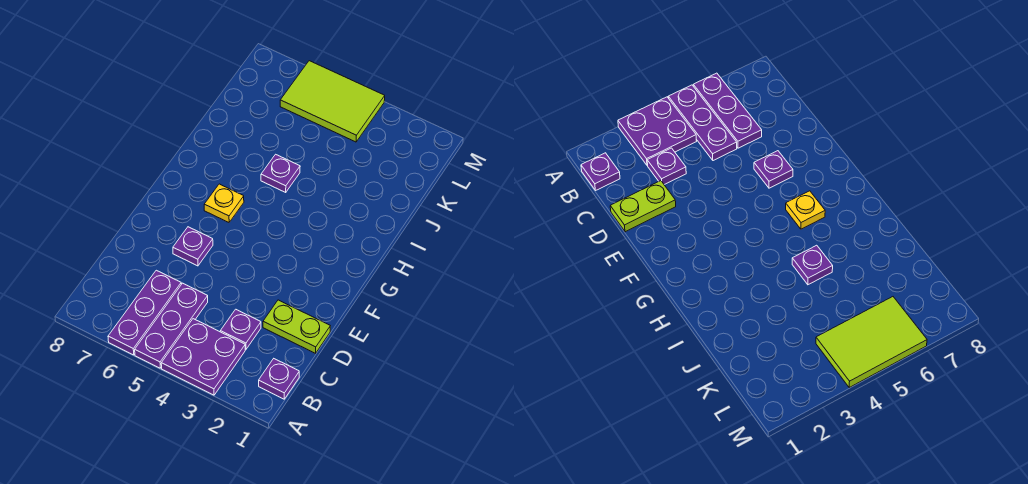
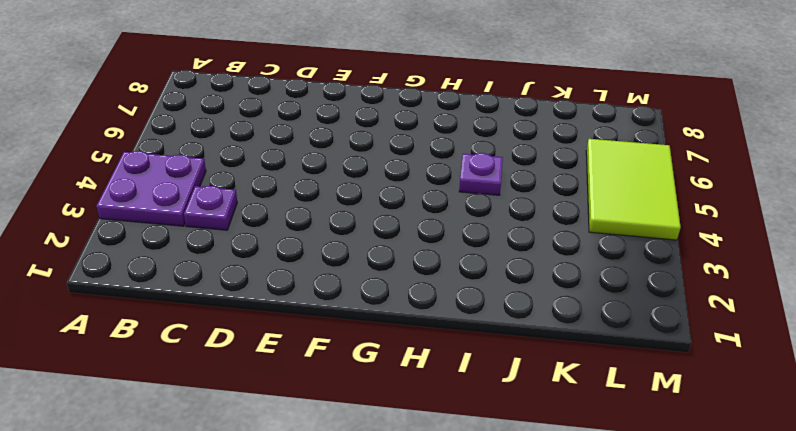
none -> purple 1x3 plate [135,283,208,368]
none -> purple 1x3 plate [108,270,181,355]

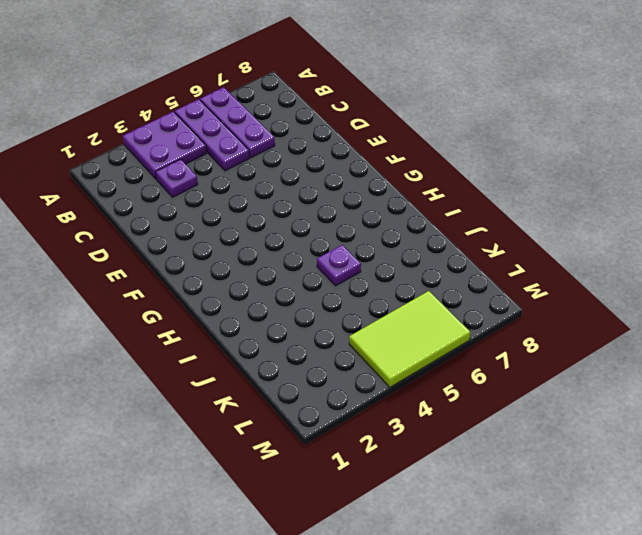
none -> purple 1x1 plate [259,359,299,399]
none -> lime 1x2 plate [263,300,330,353]

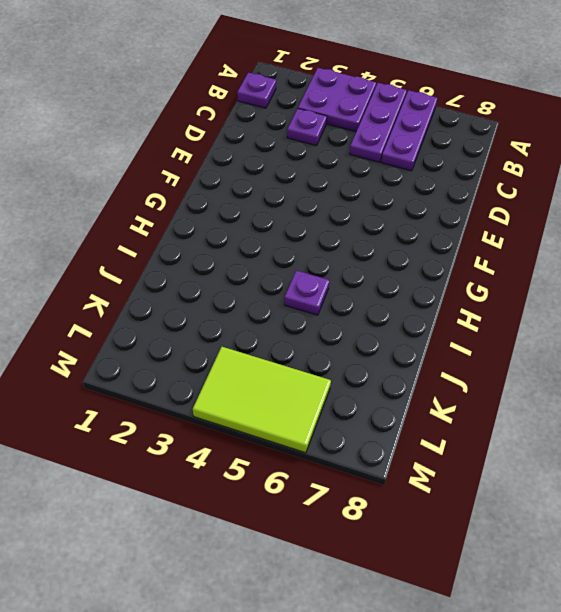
none -> lime 1x2 plate [263,300,330,353]
none -> purple 1x1 plate [173,227,213,266]

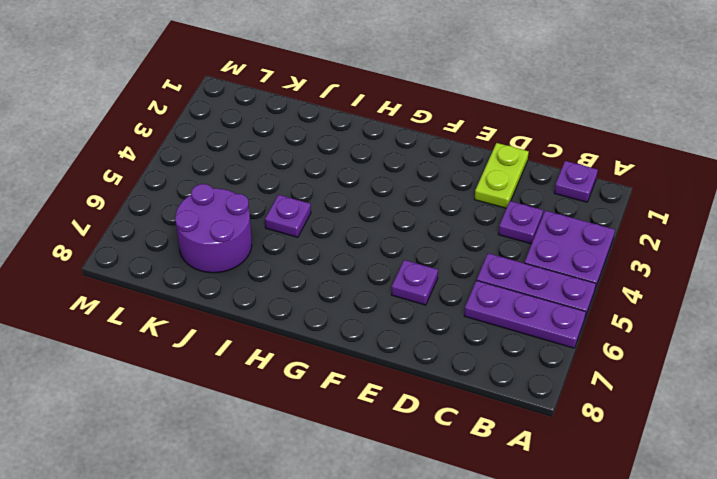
purple 2x2 round brick [175,184,252,273] -> none
none -> yellow 1x1 plate [204,184,244,222]
none -> lime 2x3 tile [280,61,385,142]

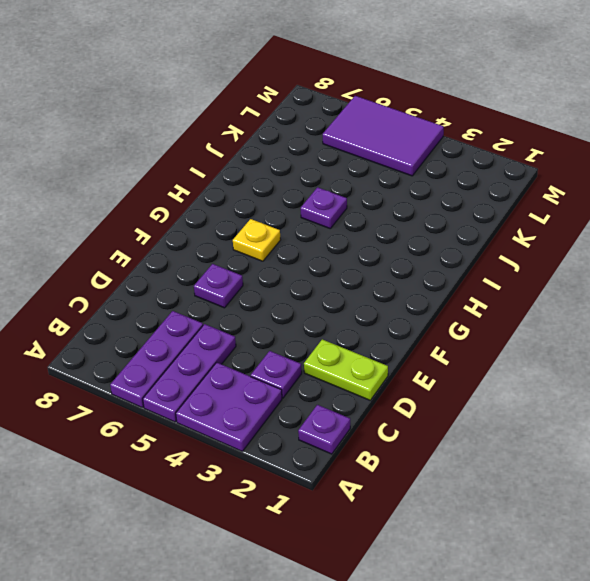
purple 2x3 tile [323,96,444,176] -> lime 2x3 tile [280,61,385,142]

